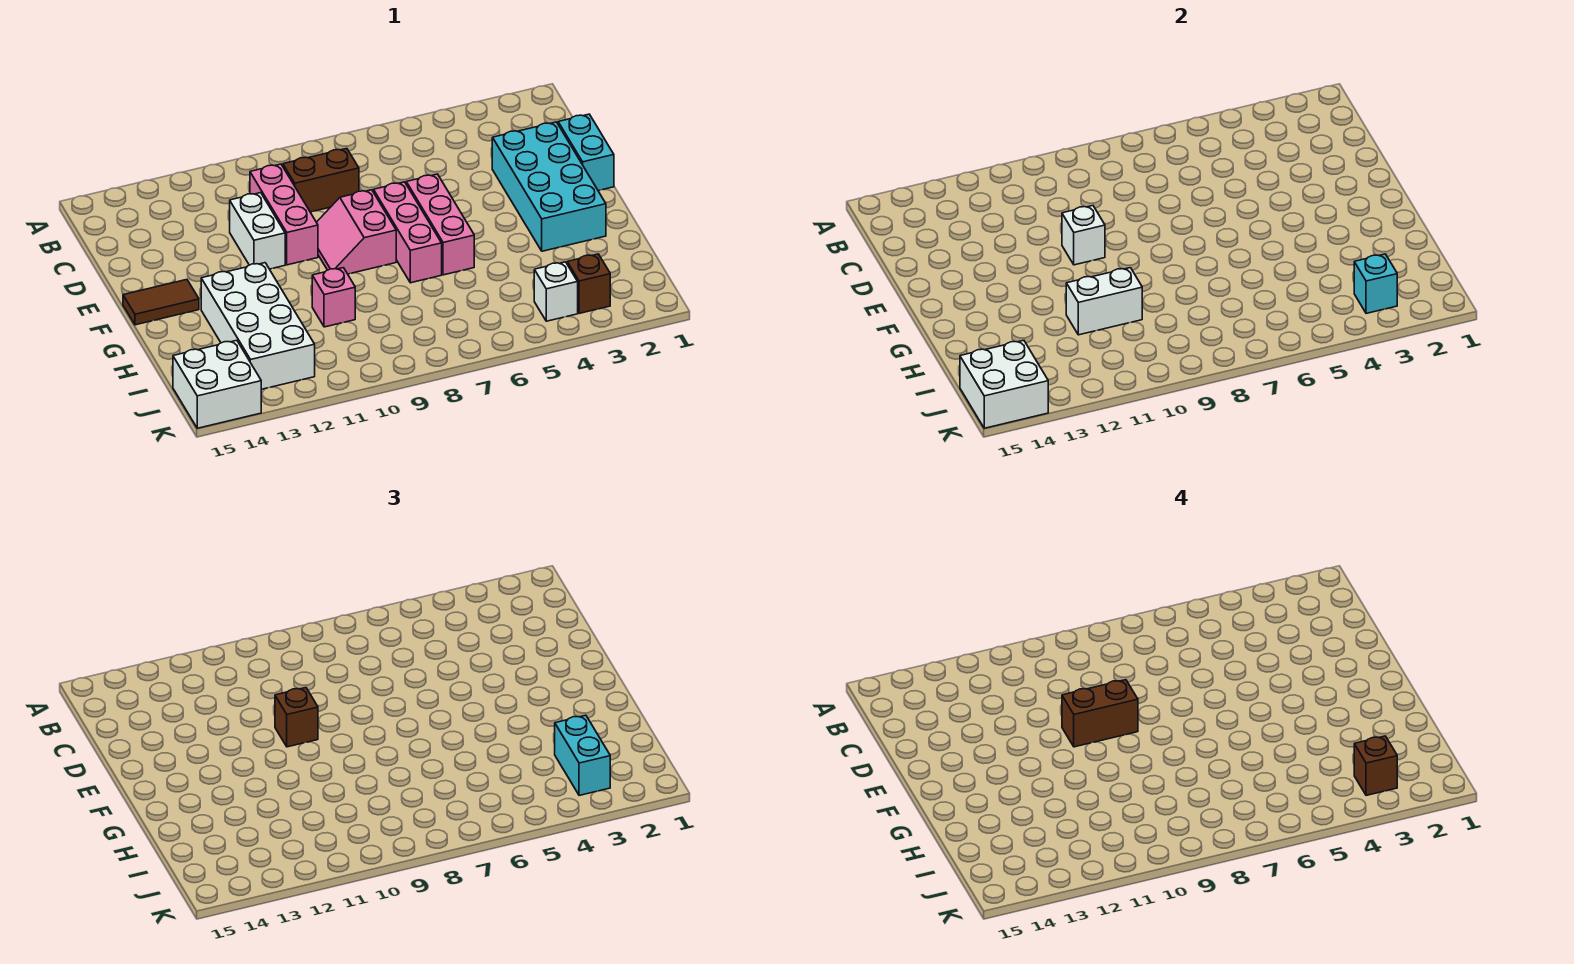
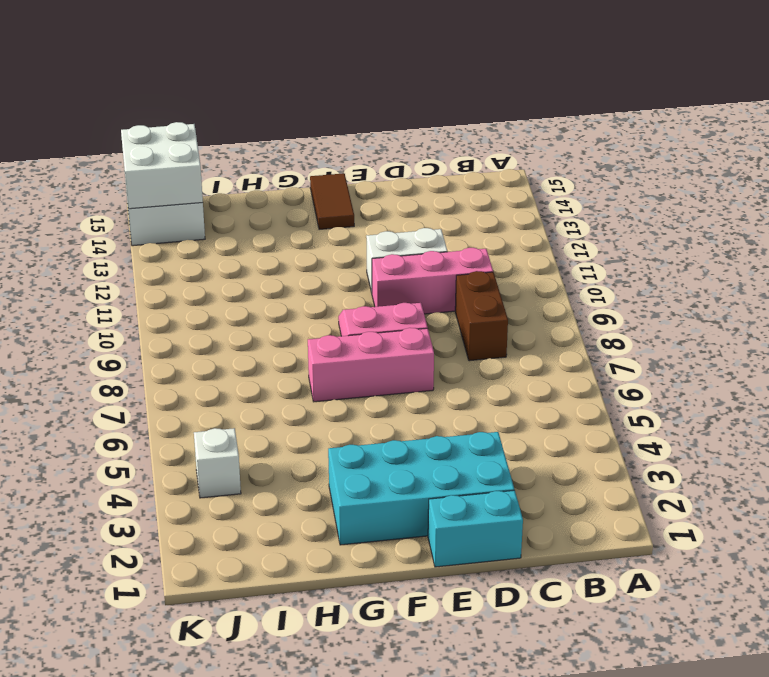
none -> pink 1x3 brick [406,174,474,275]
none -> white 2x4 brick [201,263,315,389]
none -> pink 1x1 brick [312,268,355,327]

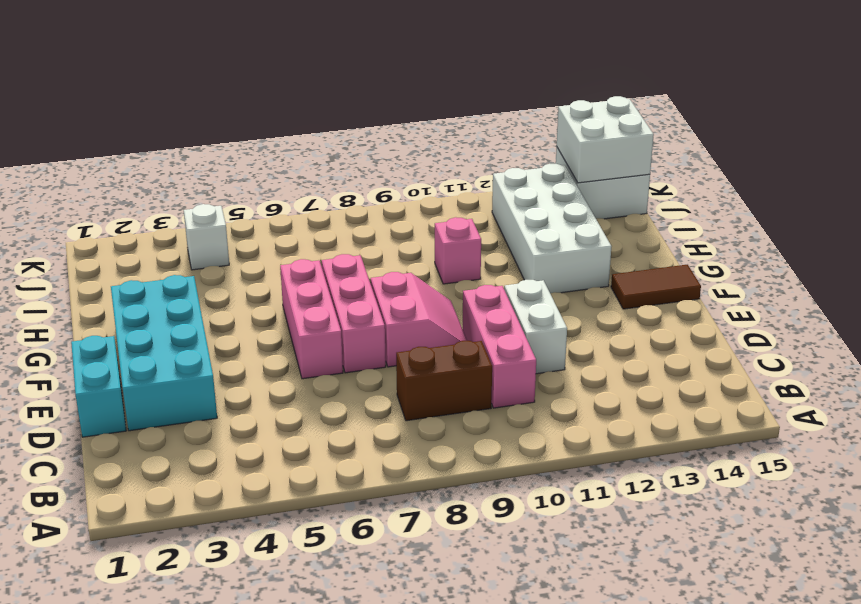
none -> brown 1x1 brick [567,254,610,313]
none -> white 1x1 brick [1062,206,1105,265]
none -> white 1x2 brick [1066,268,1142,335]

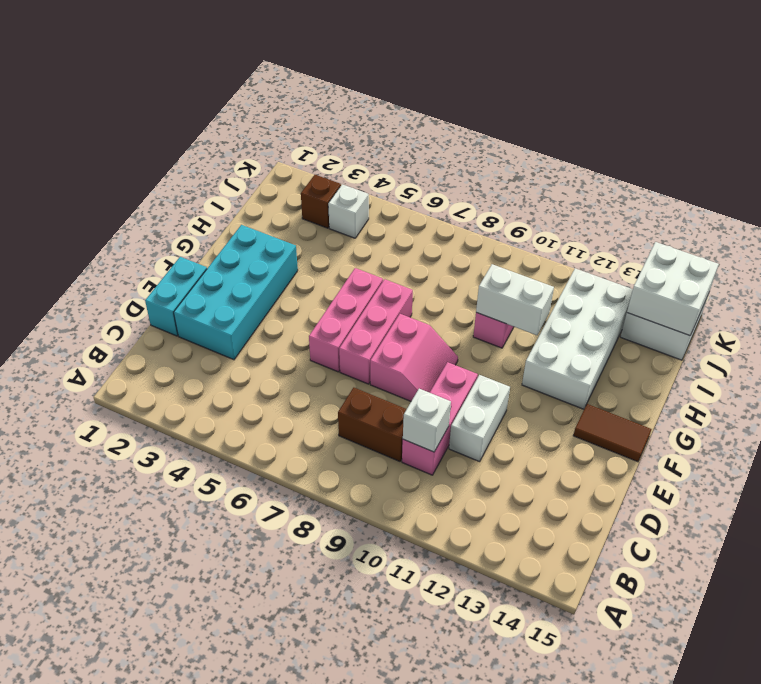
white 1x1 brick [403,389,451,452] -> white 1x1 brick moved to [1062,206,1105,265]
none -> cyan 1x1 brick [1354,254,1397,313]
none -> brown 1x1 brick [275,688,318,747]
none -> cyan 1x2 brick [555,715,610,795]

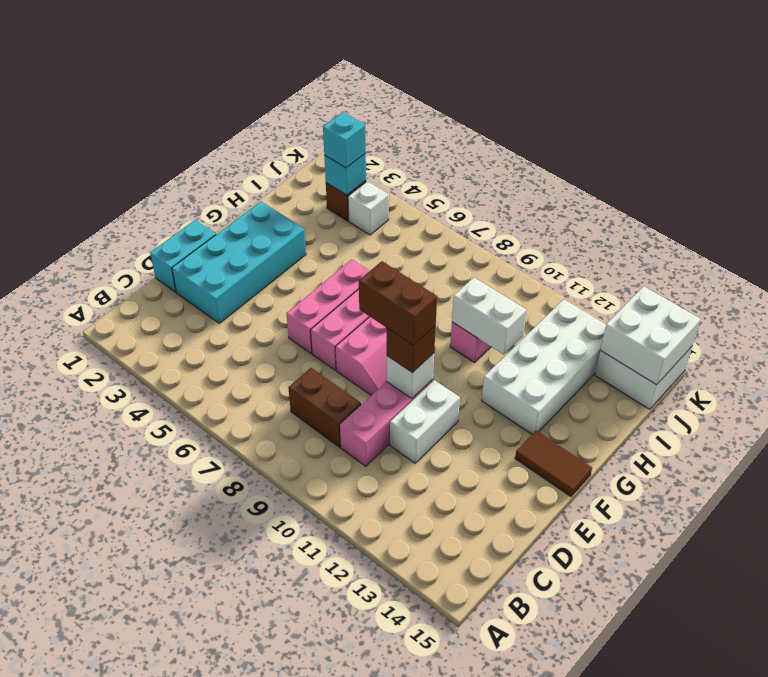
cyan 1x1 brick [323,112,366,168] -> cyan 1x2 brick [555,715,610,795]
none -> brown 1x1 brick [1354,736,1397,795]

